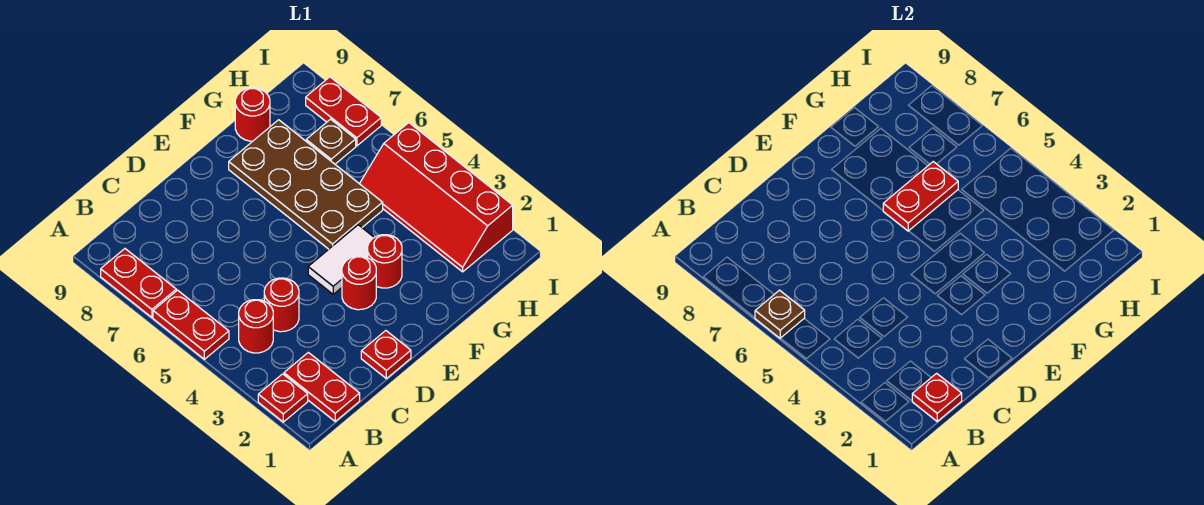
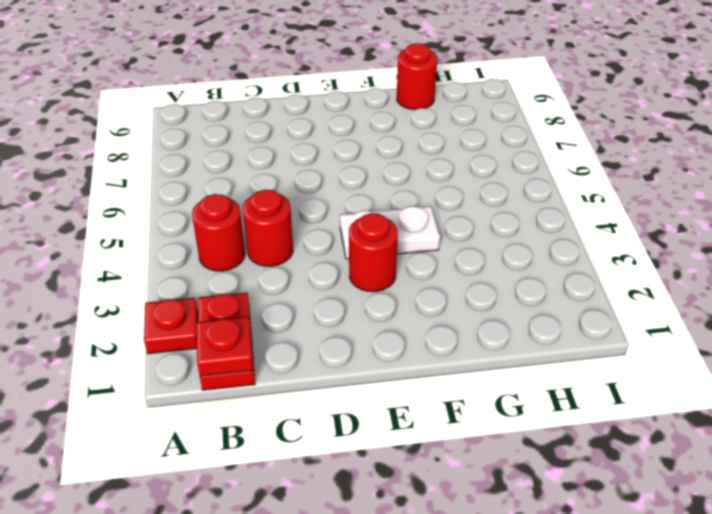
white 1x2 plate [340,206,440,259] -> white 1x2 tile [308,225,374,294]
none -> red 1x2 plate [153,290,229,359]
none -> red 1x2 plate [101,249,176,317]
none -> red 1x1 plate [361,331,411,379]

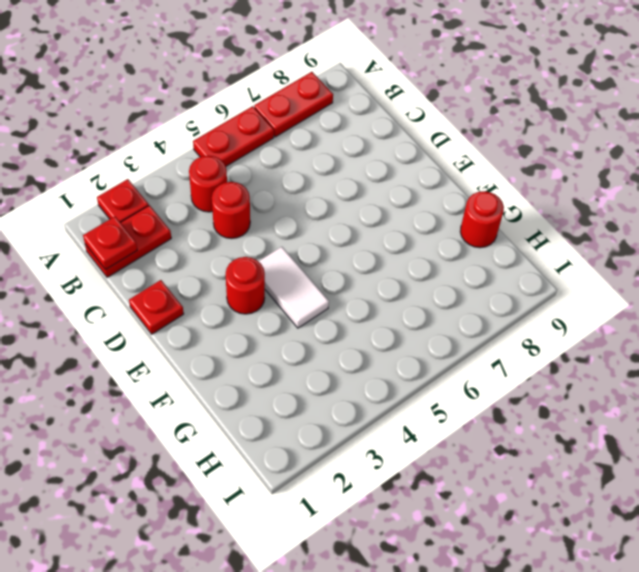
none -> red 1x1 round brick [368,235,402,288]
none -> brown 2x4 plate [229,120,383,249]
none -> red 2x4 slope [360,123,513,272]

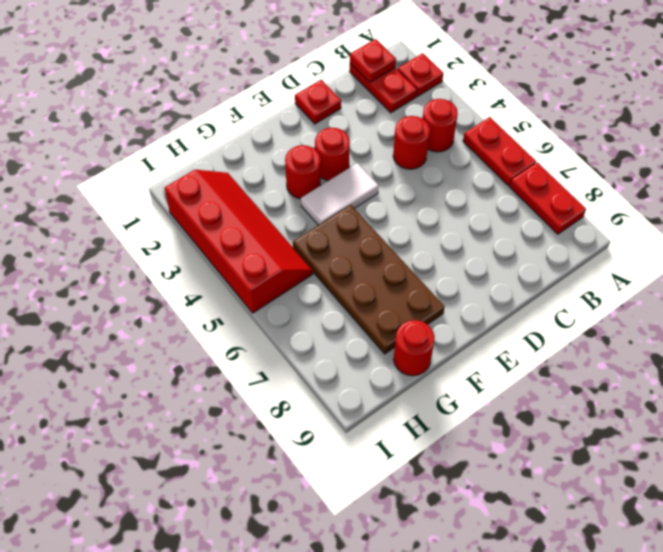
none -> brown 1x1 plate [306,119,356,164]
none -> red 1x2 plate [306,77,381,146]
none -> brown 1x1 plate [755,290,805,338]

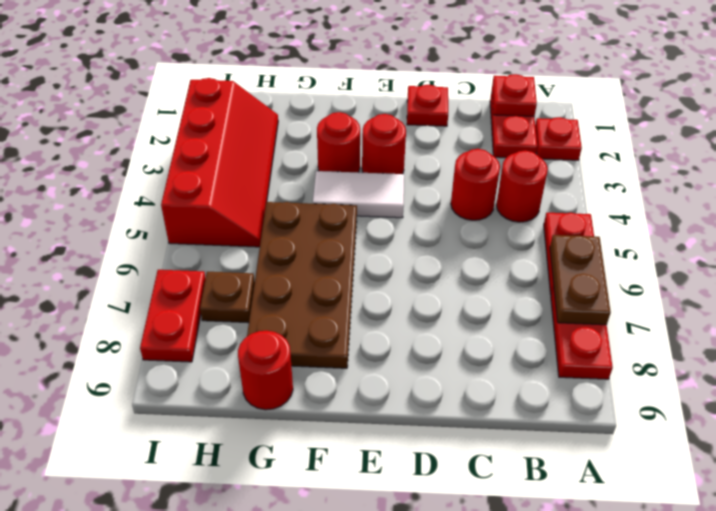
brown 1x2 plate [550,235,611,325] -> brown 1x1 plate [755,290,805,338]
none -> red 1x2 plate [883,162,958,231]

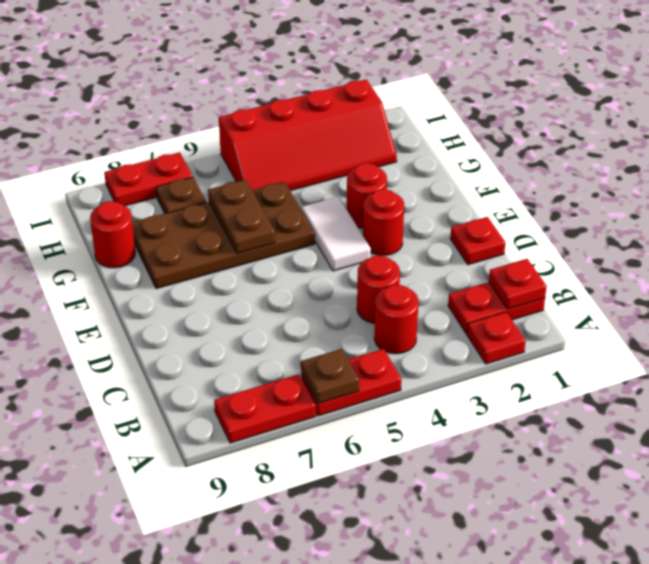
brown 1x2 plate [208,180,275,254] -> red 1x2 plate [883,162,958,231]

